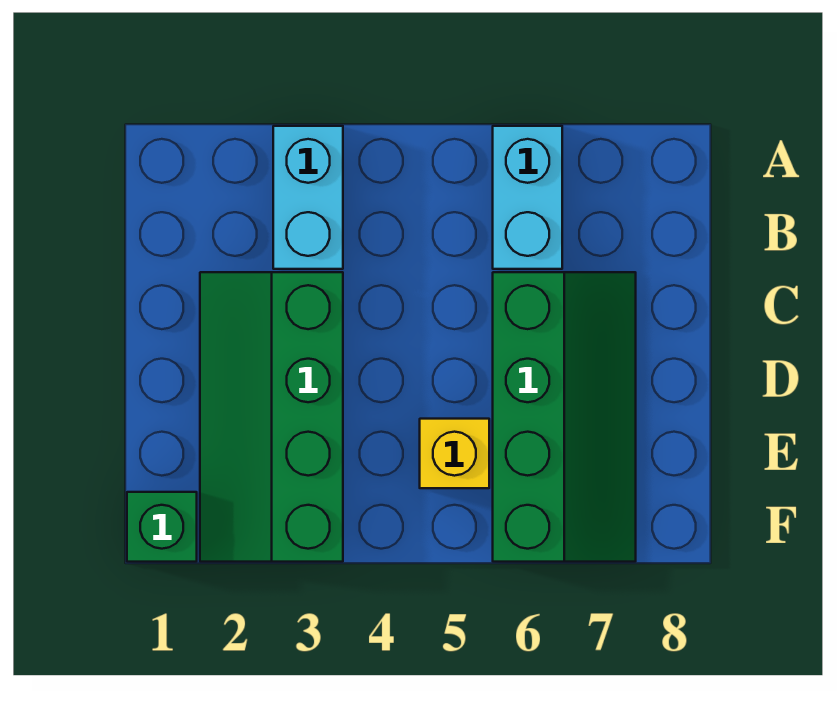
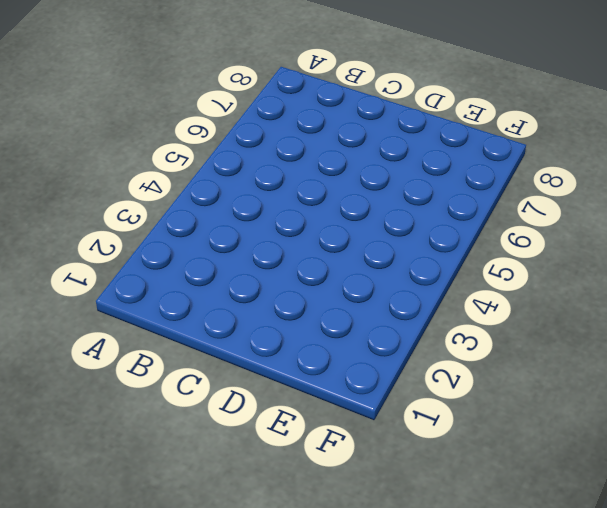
none -> cyan 1x2 brick [273,126,343,269]
none -> cyan 1x2 brick [493,126,562,269]

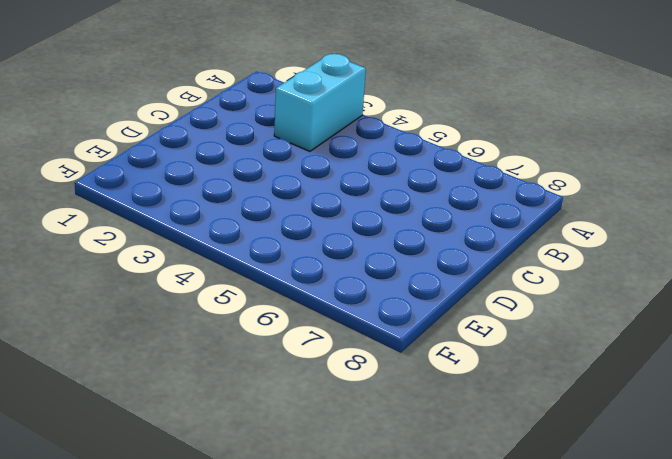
none -> cyan 1x2 brick [493,126,562,269]
none -> green 2x4 slope [200,272,343,562]

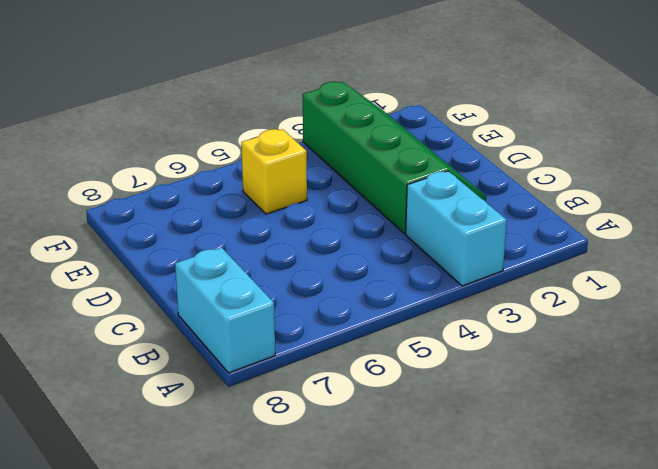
cyan 1x2 brick [175,247,275,373] -> cyan 1x2 brick moved to [493,126,562,269]
none -> green 2x4 slope [493,272,636,562]
none -> green 1x1 brick [127,492,197,562]

